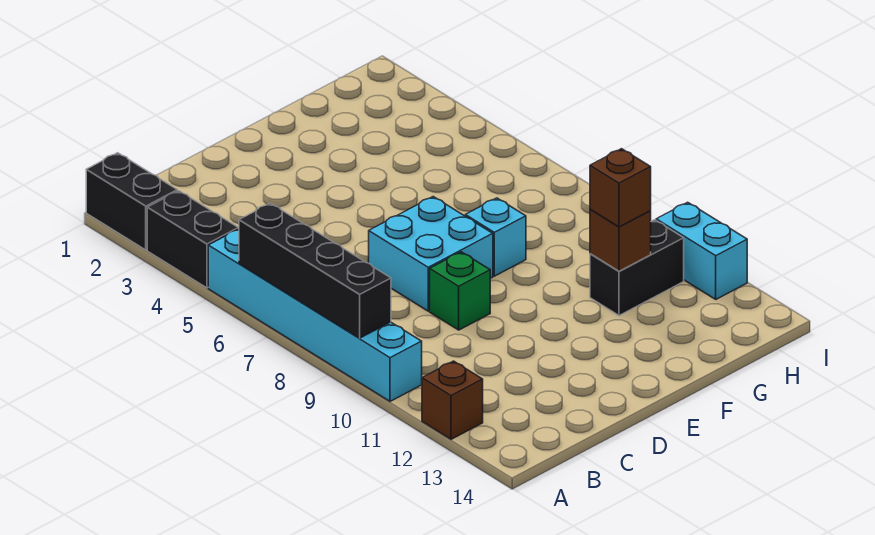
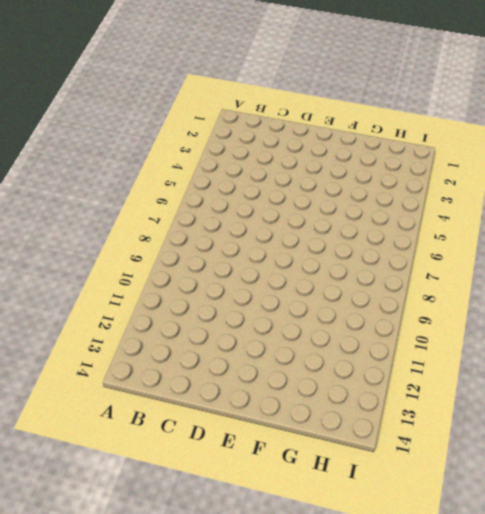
none -> black 1x2 brick [86,153,177,250]
none -> black 1x2 brick [147,191,238,288]
none -> cyan 1x6 brick [208,229,422,401]

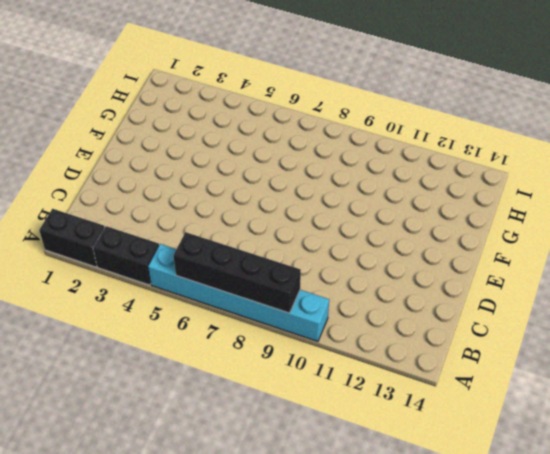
none -> brown 1x1 brick [422,361,483,439]
none -> cyan 2x2 brick [369,197,493,311]
none -> green 1x1 brick [430,252,490,330]

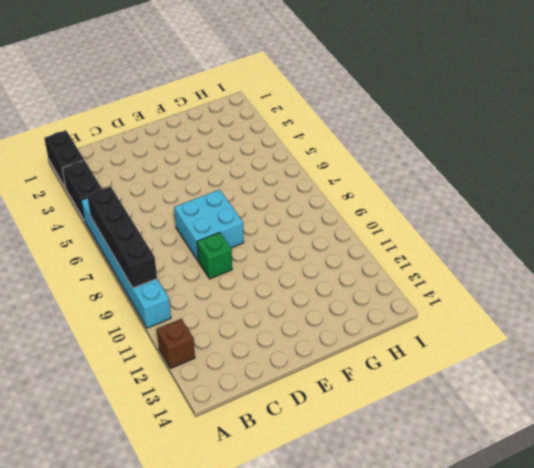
none -> cyan 1x1 brick [465,198,526,276]
none -> black 1x2 brick [590,220,684,316]
none -> cyan 1x2 brick [656,202,747,299]

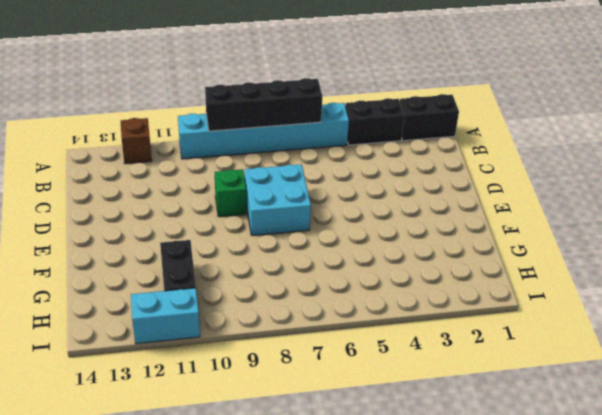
none -> cyan 1x1 brick [465,198,526,276]
none -> brown 1x1 brick [590,210,651,271]
none -> brown 1x1 brick [590,149,651,227]

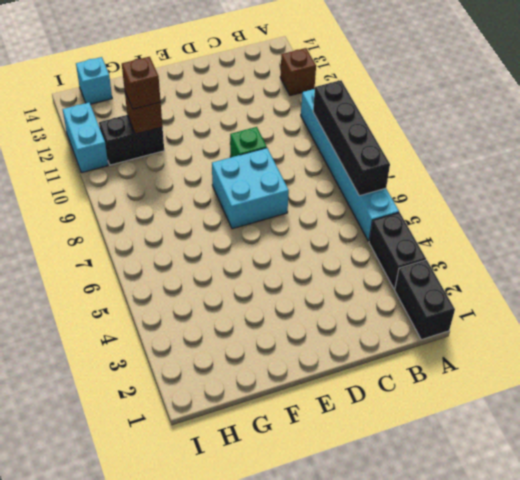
cyan 1x1 brick [76,57,112,104] -> cyan 1x1 brick moved to [465,198,526,276]

